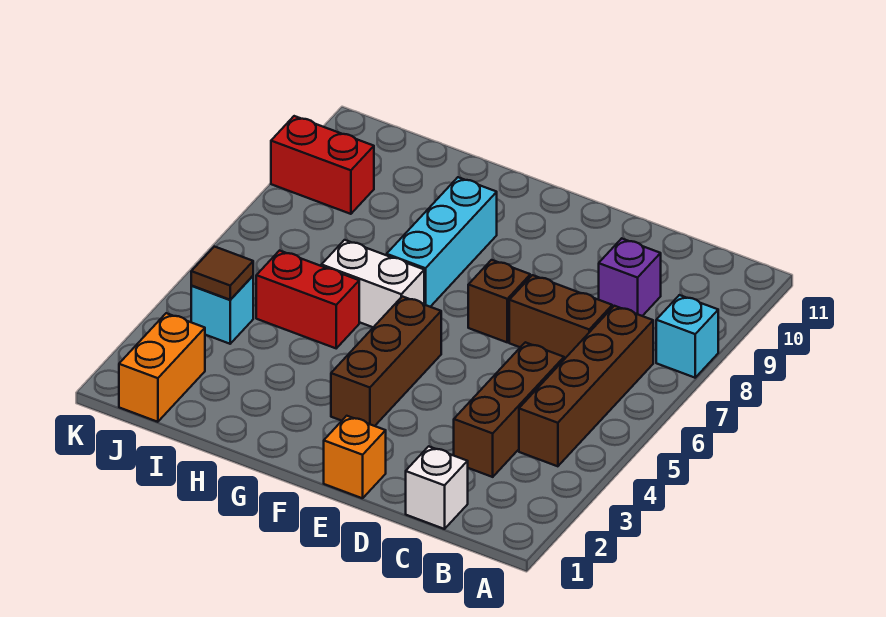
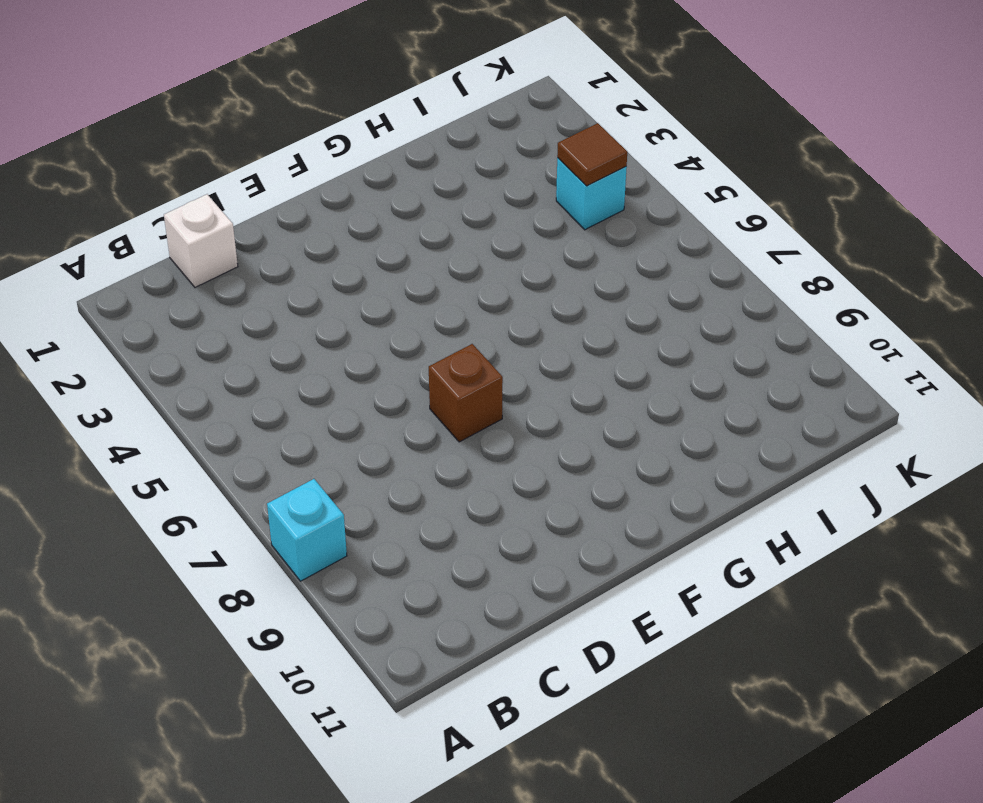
none -> brown 1x4 brick [519,306,653,466]
none -> brown 1x3 brick [454,342,564,477]
none -> brown 1x2 brick [509,275,612,359]

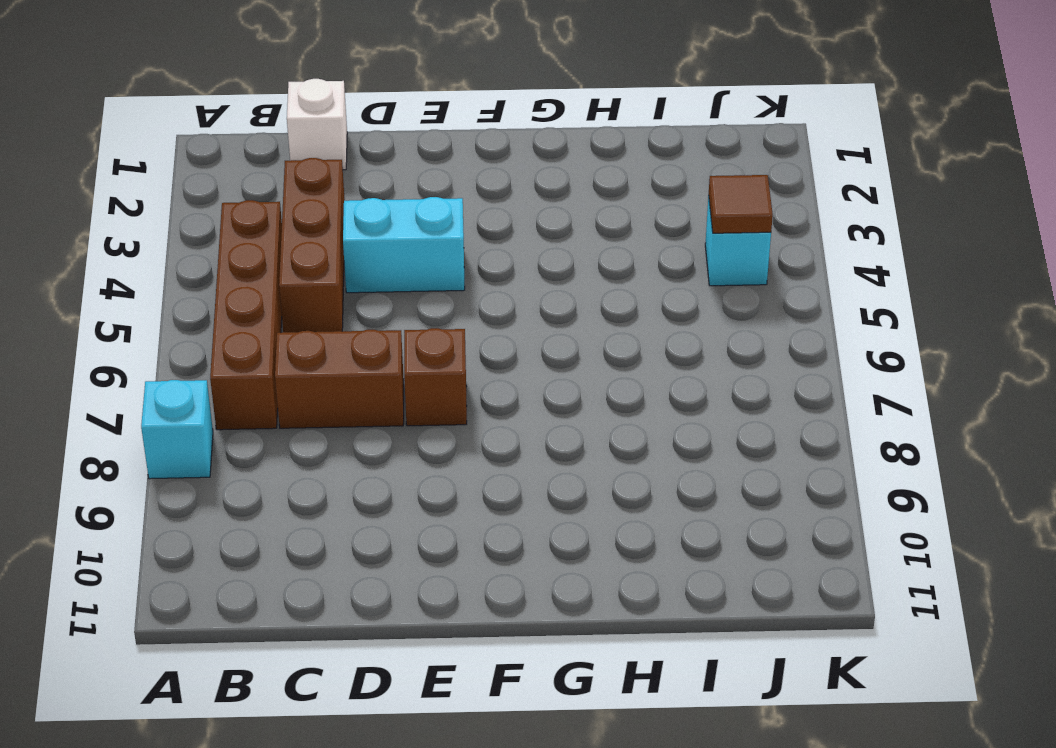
cyan 1x2 brick [343,197,465,293] -> none
none -> purple 1x1 brick [599,238,661,316]
none -> orange 1x1 brick [324,416,386,498]
none -> brown 1x3 brick [331,296,441,426]

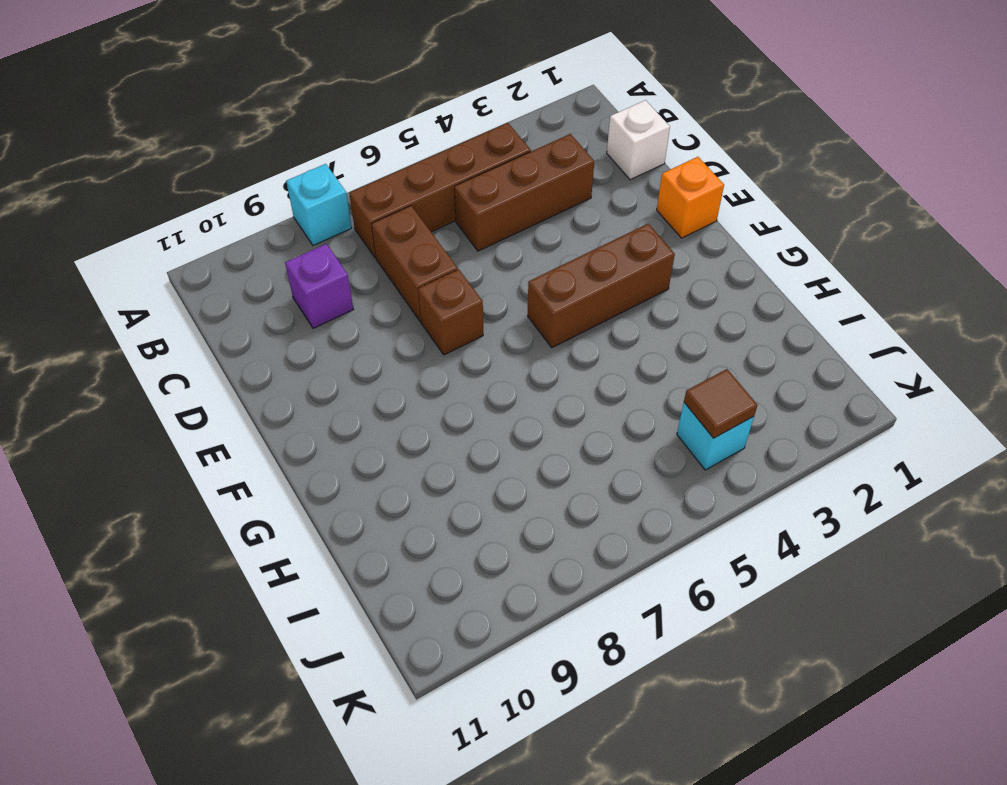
none -> white 1x2 brick [321,240,424,327]
none -> cyan 1x3 brick [387,177,497,307]
none -> red 1x2 brick [256,251,359,348]

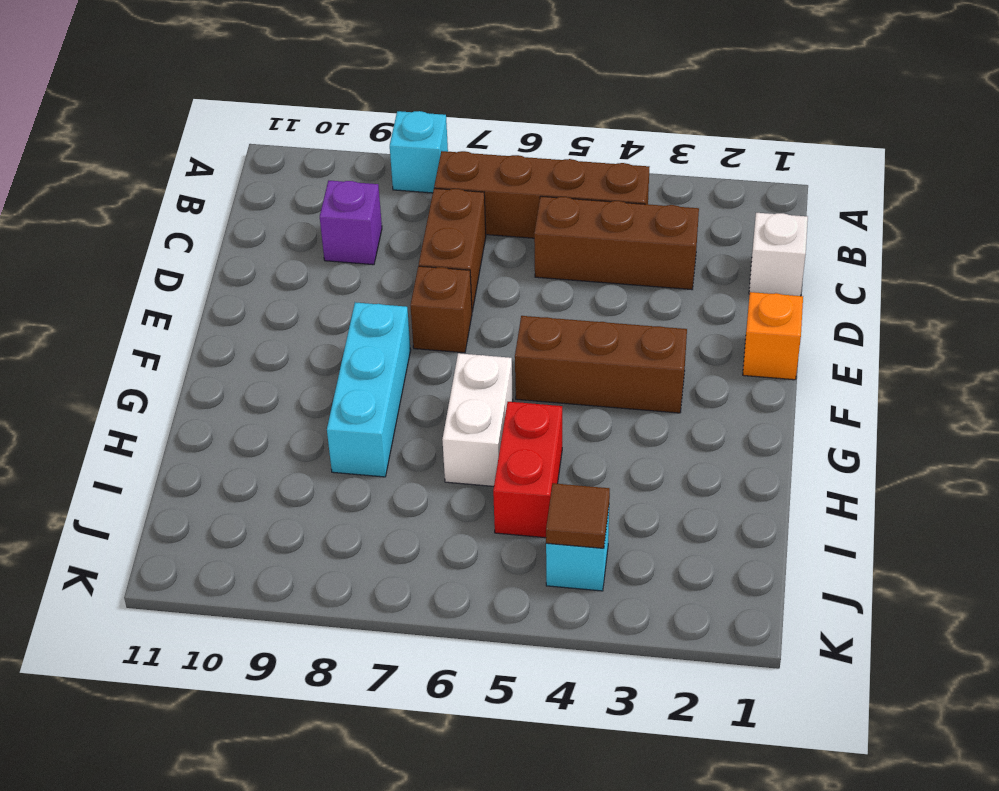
cyan 1x3 brick [327,302,411,477] -> cyan 1x3 brick turned to [387,177,497,307]
none -> orange 1x2 brick [119,313,205,422]
none -> red 1x2 brick [271,116,374,214]

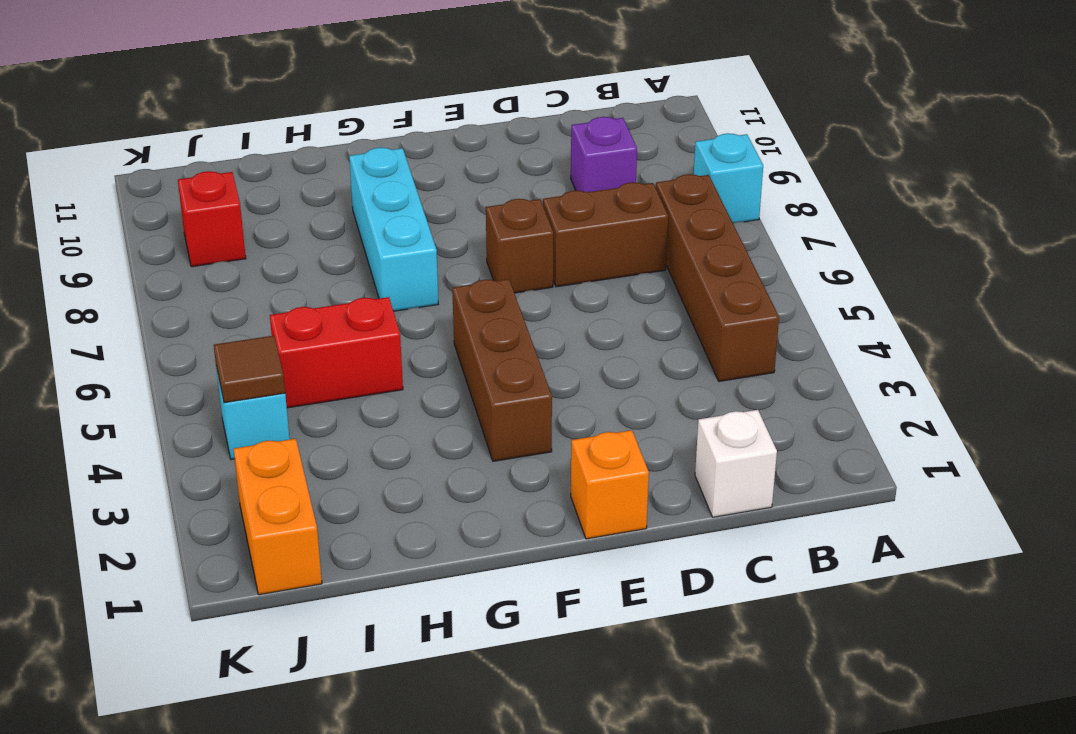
red 1x1 brick [178,171,246,267] -> red 1x2 brick [271,116,374,214]
none -> brown 1x3 brick [454,342,564,477]
none -> white 1x2 brick [321,240,424,327]

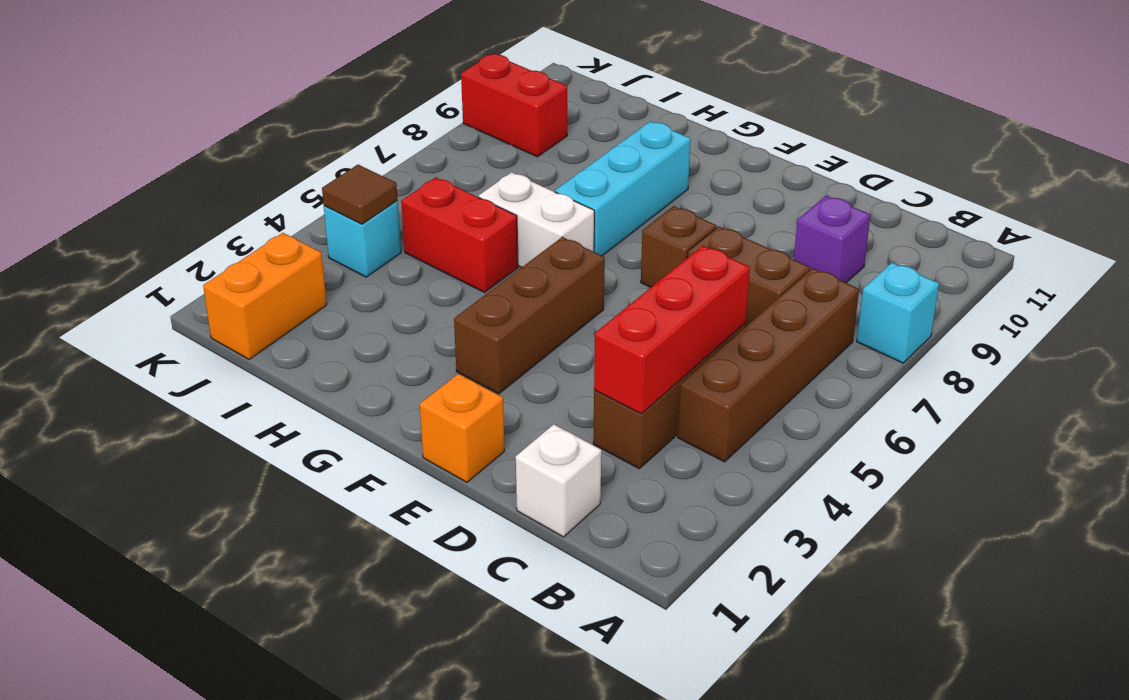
red 1x3 brick [594,246,750,414] -> none

